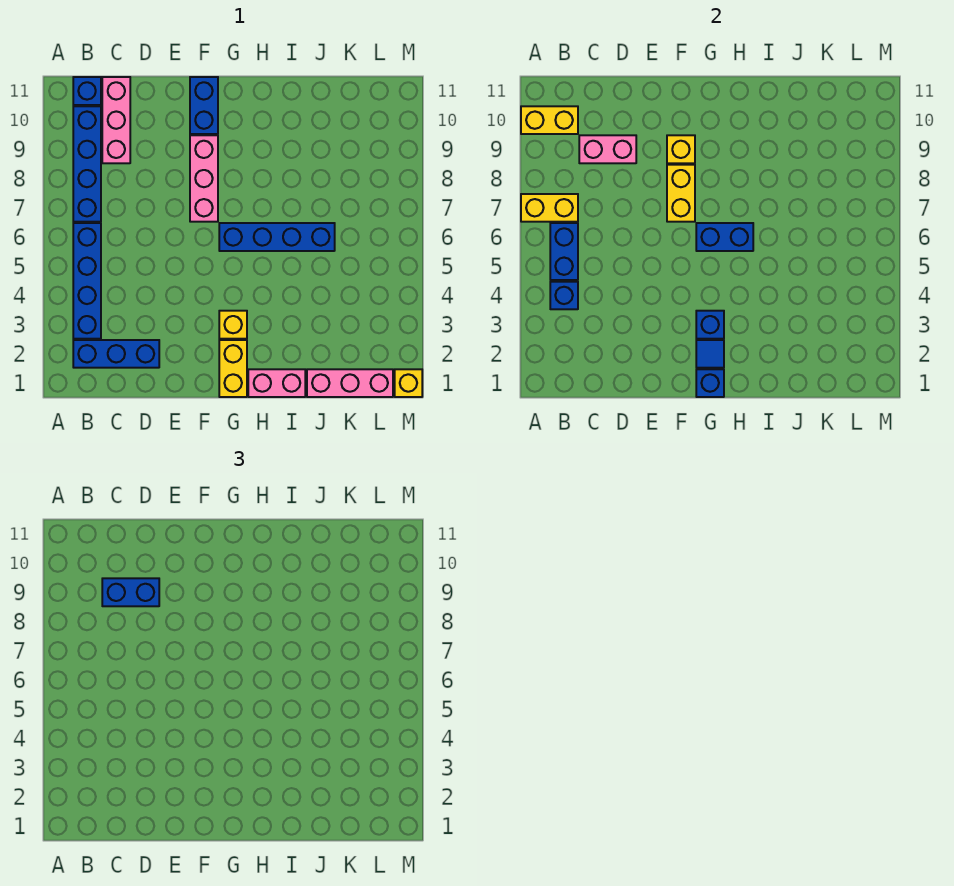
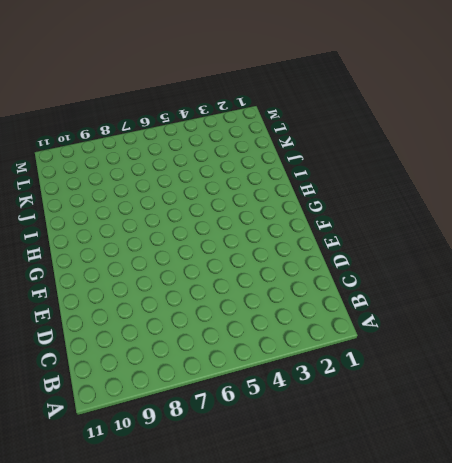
none -> blue 1x3 brick [73,340,159,368]
none -> blue 1x4 brick [73,223,101,339]
none -> blue 1x4 brick [73,106,101,222]

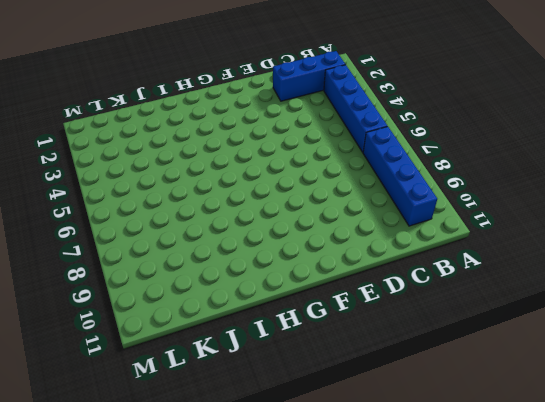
none -> blue 1x1 brick [73,77,101,105]
none -> pink 1x3 brick [102,77,130,163]
none -> pink 1x3 brick [190,135,218,222]

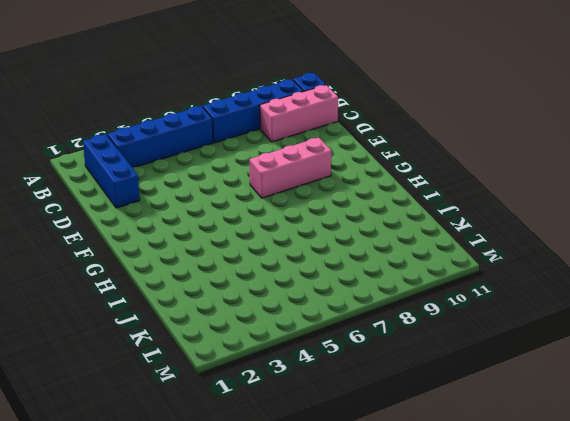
none -> blue 1x2 brick [190,77,218,134]
none -> yellow 1x2 brick [219,340,247,397]
none -> yellow 1x1 brick [219,311,247,339]

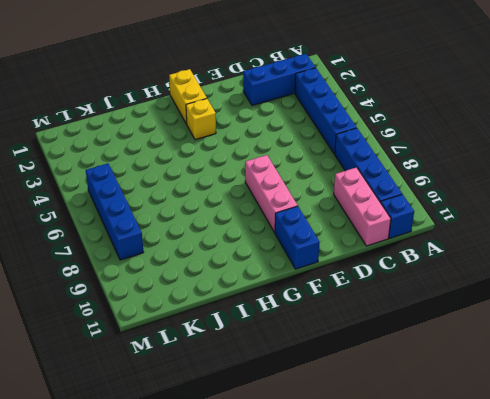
blue 1x4 brick [86,163,144,260] -> blue 1x4 brick turned to [219,223,335,251]
none -> pink 1x2 brick [248,369,305,397]
none -> pink 1x3 brick [307,369,393,397]
none -> yellow 1x1 brick [395,369,422,397]

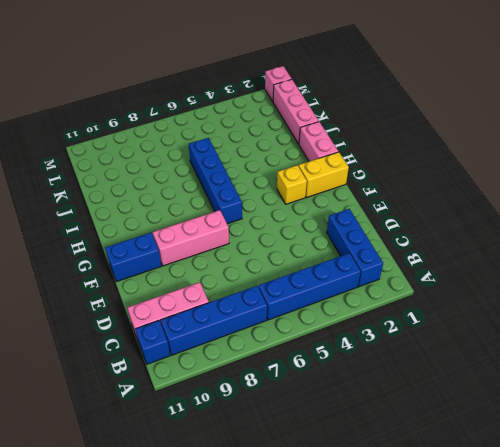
pink 1x1 brick [265,66,291,101] -> yellow 1x1 brick [395,369,422,397]
none -> yellow 1x2 brick [521,194,578,222]
none -> yellow 1x2 brick [521,106,578,134]
none -> blue 1x1 brick [550,282,578,309]

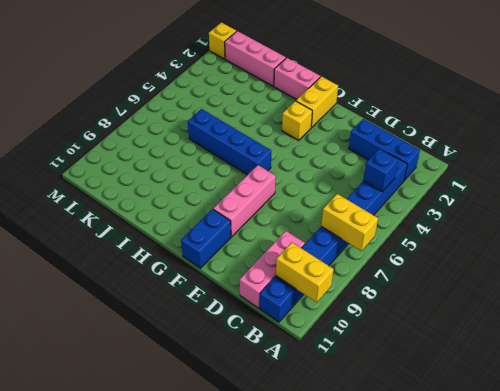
none -> blue 1x2 brick [550,223,578,280]
none -> pink 1x2 brick [579,135,636,163]
none -> yellow 1x2 brick [667,165,695,222]

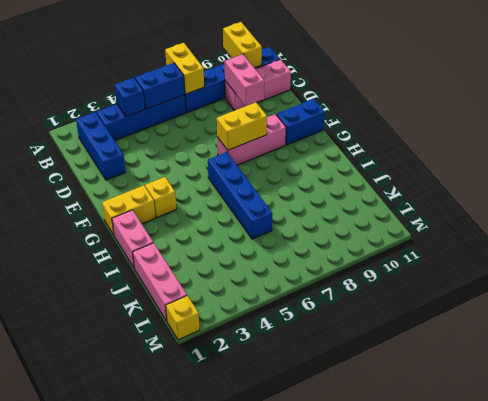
none -> yellow 1x1 brick [667,135,695,163]
none -> blue 1x1 brick [696,369,724,397]
none -> blue 1x1 tile [696,340,724,368]

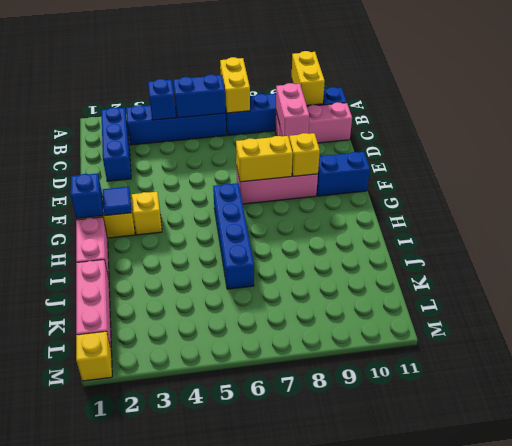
none -> blue 1x1 brick [696,311,724,339]
none -> blue 1x2 brick [696,223,753,251]
none -> blue 1x2 brick [102,578,159,606]

